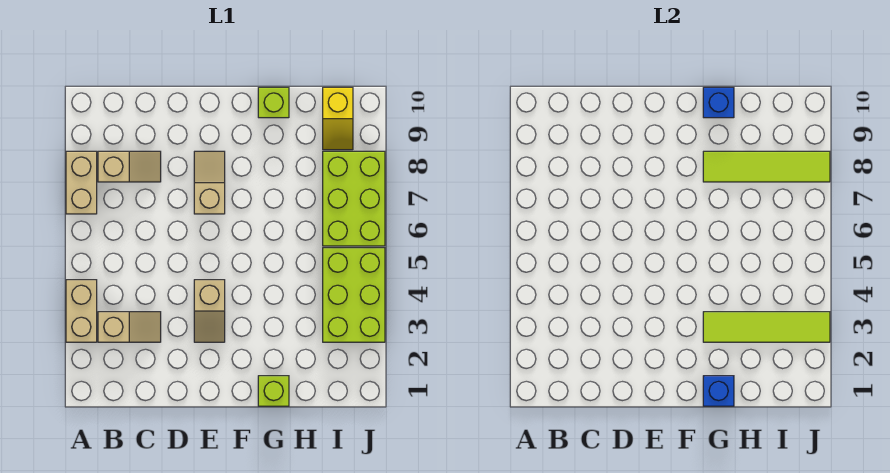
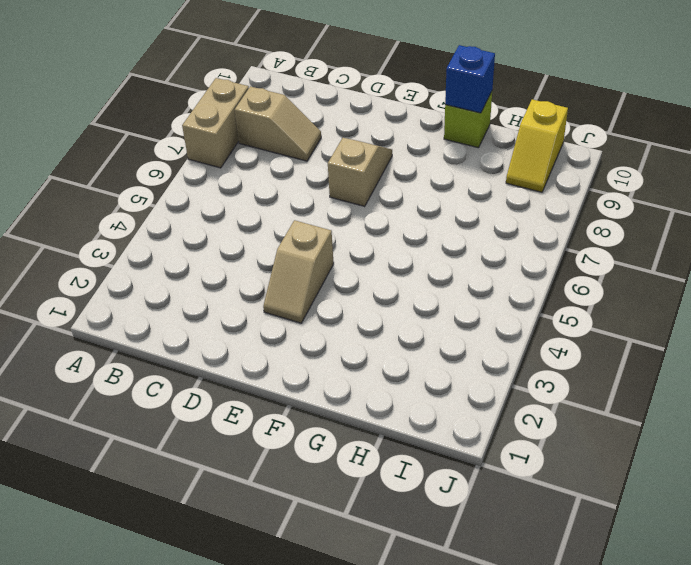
none -> tan 1x2 brick [66,280,97,342]
none -> tan 1x2 slope [98,312,161,342]
none -> lime 1x1 brick [258,376,289,406]

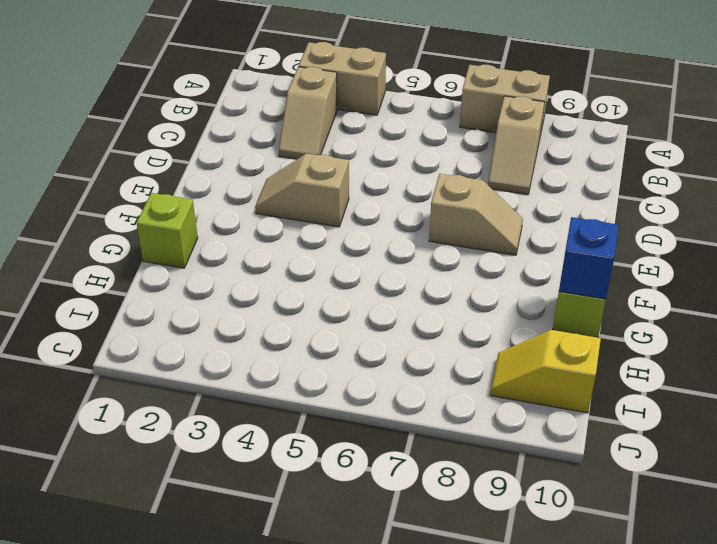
none -> lime 2x3 brick [323,248,385,342]
none -> lime 2x3 brick [323,151,385,246]
none -> blue 1x1 brick [703,376,734,406]

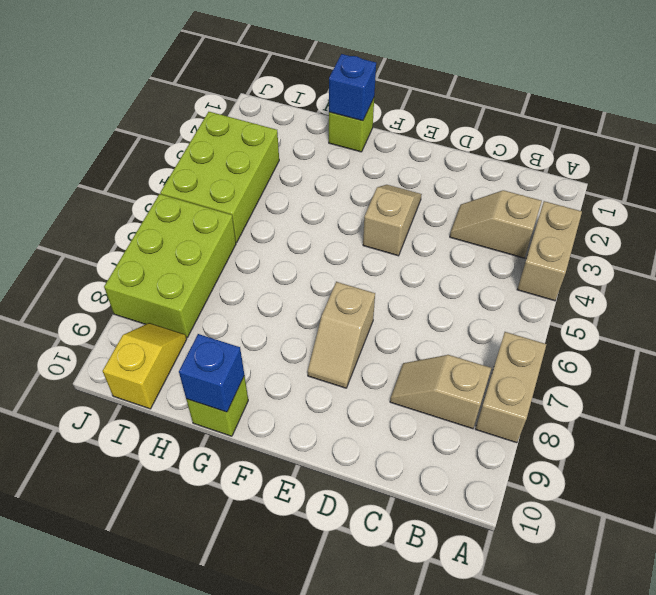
none -> lime 1x4 tile [703,312,830,342]
none -> lime 1x4 tile [703,151,830,182]

